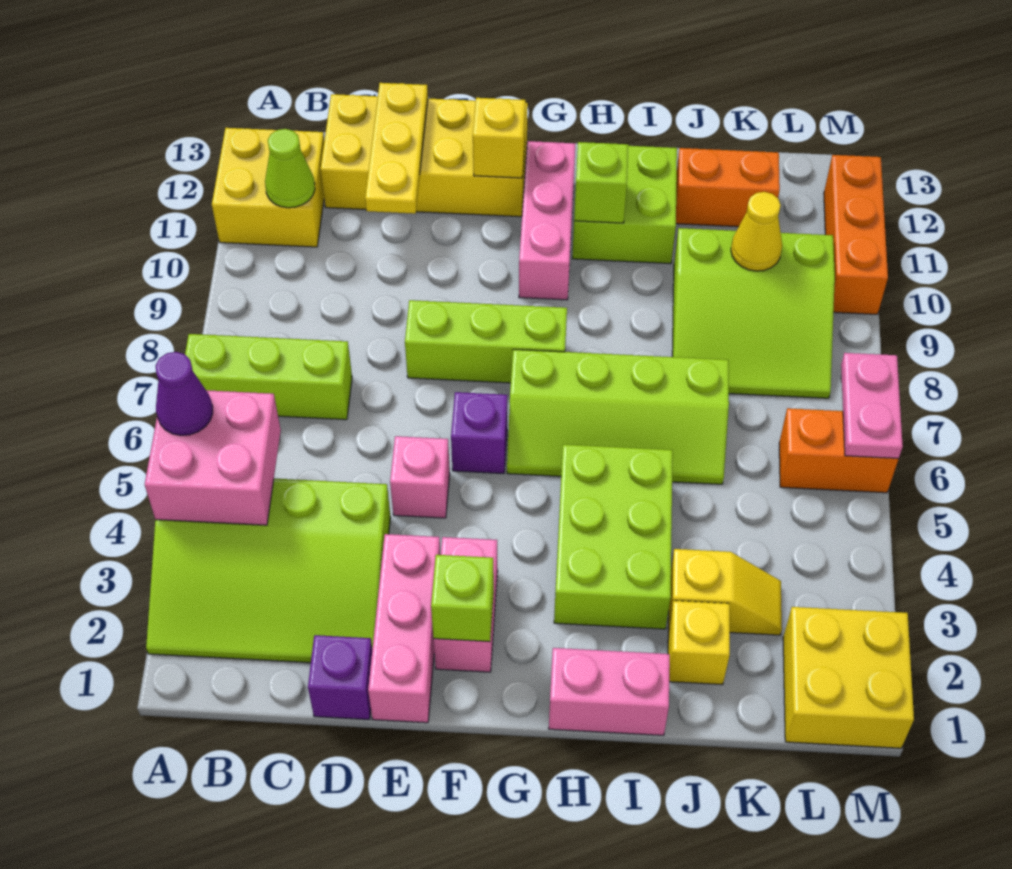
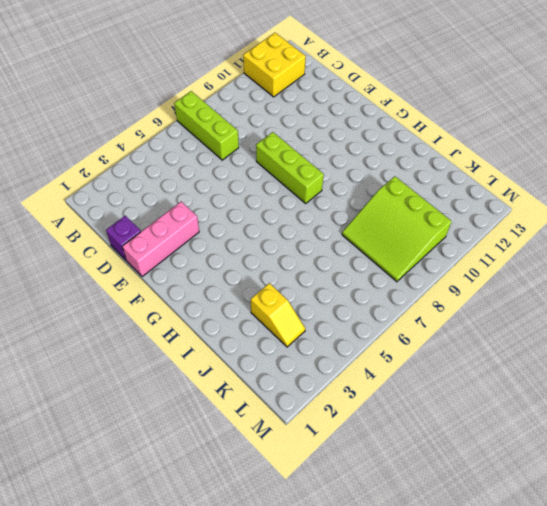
none -> lime 3x4 slope [146,479,391,663]
none -> yellow 2x4 brick [321,94,528,217]
none -> pink 1x1 brick [390,436,450,518]
none -> pink 1x2 brick [433,537,498,672]

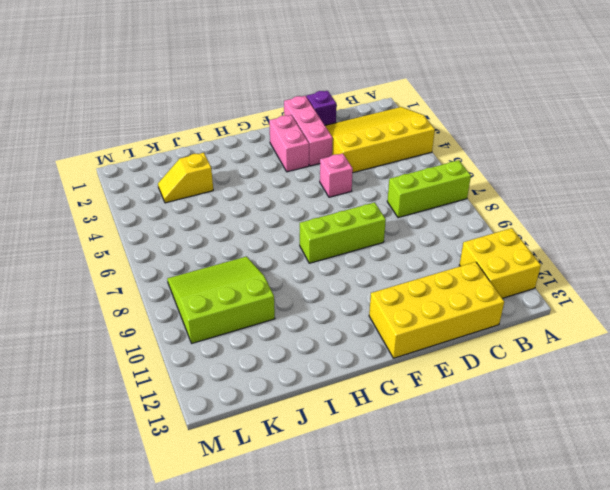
yellow 3x4 slope [325,107,435,173] -> lime 3x4 slope [146,479,391,663]
none -> purple 1x1 brick [451,392,507,474]
none -> lime 2x4 slope [507,349,729,484]
none -> pink 1x3 brick [519,141,576,300]
none -> pink 1x2 brick [549,648,670,735]

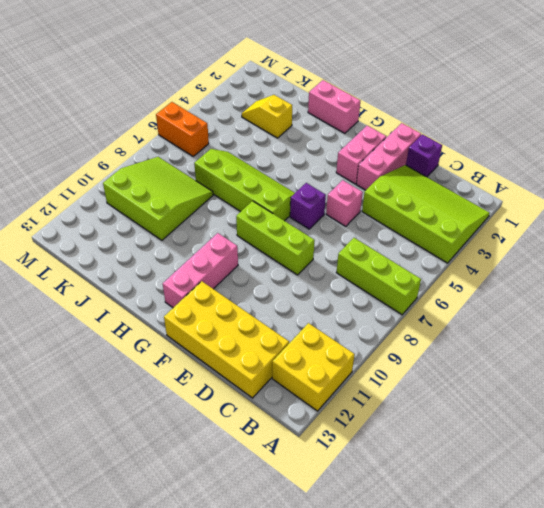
none -> lime 2x3 brick [554,445,673,629]
none -> lime 2x2 brick [572,146,677,264]
none -> yellow 1x1 brick [668,601,730,685]
none -> orange 1x2 brick [676,148,780,227]

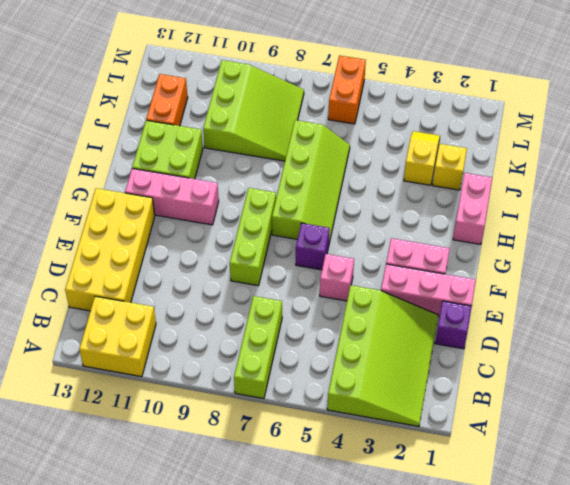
none -> lime 2x3 brick [554,445,673,629]
none -> yellow 2x2 brick [783,607,914,748]
none -> orange 1x3 brick [824,155,888,314]
none -> pink 2x2 brick [145,390,281,525]

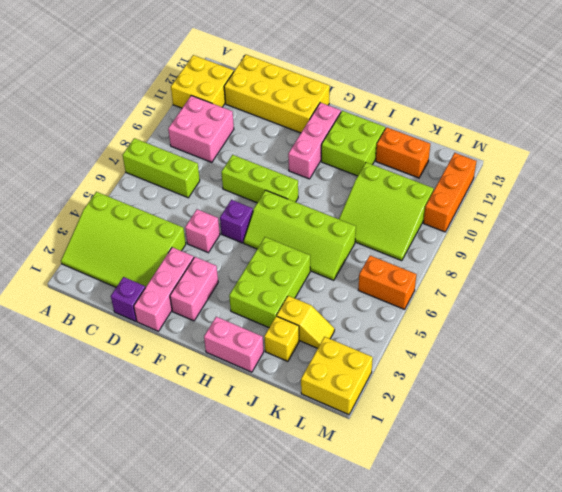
pink 2x2 brick [168,96,234,162] -> pink 2x2 brick moved to [145,390,281,525]
none -> lime 1x1 cone [265,129,315,208]
none -> yellow 1x3 plate [365,83,428,214]
none -> lime 1x1 brick [431,555,494,642]
none -> yellow 1x1 brick [473,98,525,178]

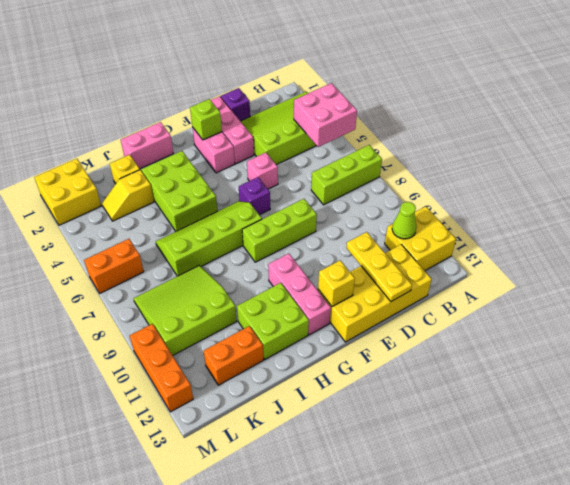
none -> lime 1x1 brick [574,142,628,223]
none -> yellow 1x1 cone [731,192,782,271]
none -> pink 1x2 plate [841,353,903,459]
none -> purple 1x1 cone [156,352,213,436]

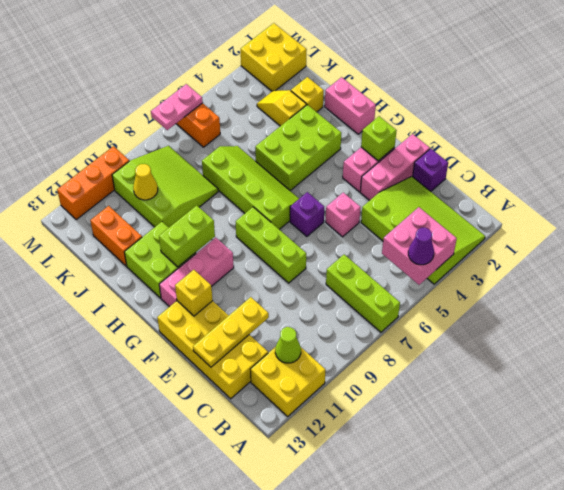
lime 1x2 brick [159,205,215,267] -> lime 1x1 brick [574,142,628,223]

